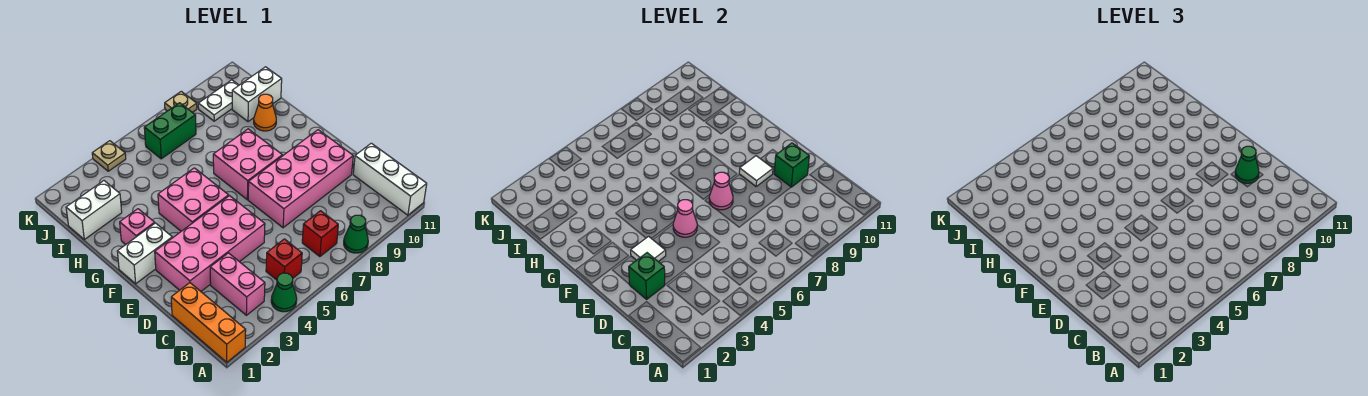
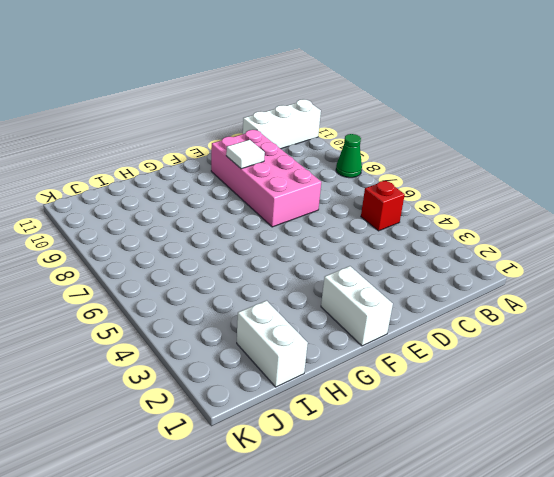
none -> orange 1x3 brick [171,283,246,362]
none -> green 1x1 cone [271,273,297,312]
none -> pink 1x2 brick [210,253,265,315]

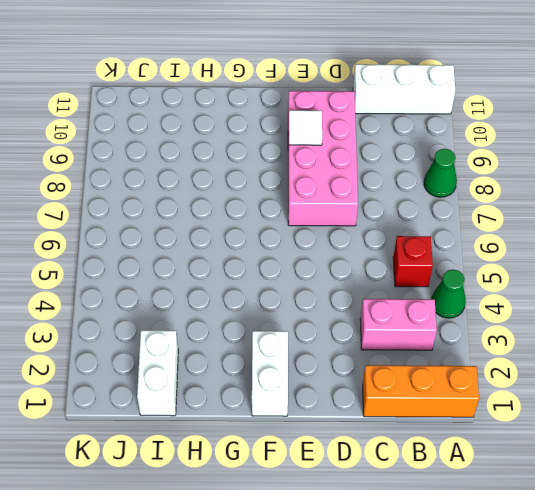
none -> red 1x1 brick [302,211,338,257]
none -> pink 2x4 brick [155,196,265,291]
none -> pink 2x2 brick [158,168,229,231]

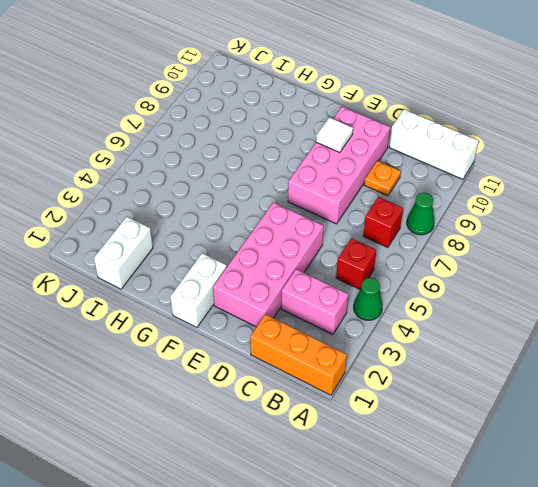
orange 1x1 plate [364,161,401,196] -> none
none -> pink 2x2 brick [158,168,229,231]
none -> pink 2x2 brick [213,129,282,200]
none -> pink 1x1 brick [120,209,155,244]

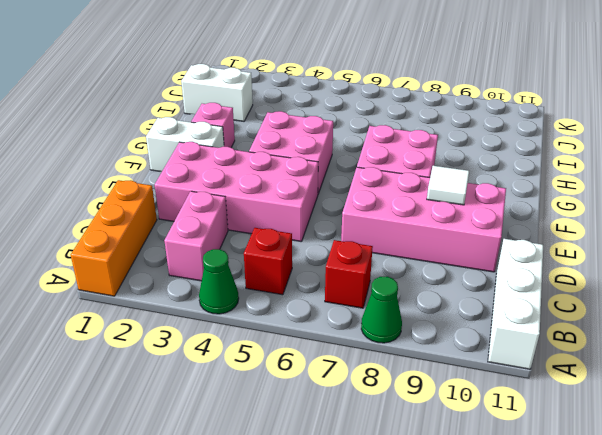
none -> orange 1x1 cone [254,94,276,131]
none -> white 1x2 brick [232,67,282,122]
none -> green 1x2 brick [144,103,196,159]

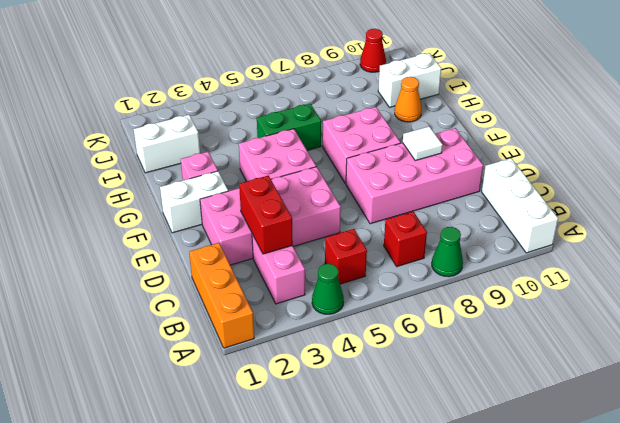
red 1x2 brick [239,176,293,254] -> none
green 1x2 brick [257,104,321,150] -> green 1x2 brick moved to [144,103,196,159]
red 1x1 cone [360,29,386,72] -> none
none -> white 1x2 plate [198,80,239,121]
none -> tan 1x1 plate [92,141,126,171]
none -> tan 1x1 plate [165,91,197,113]

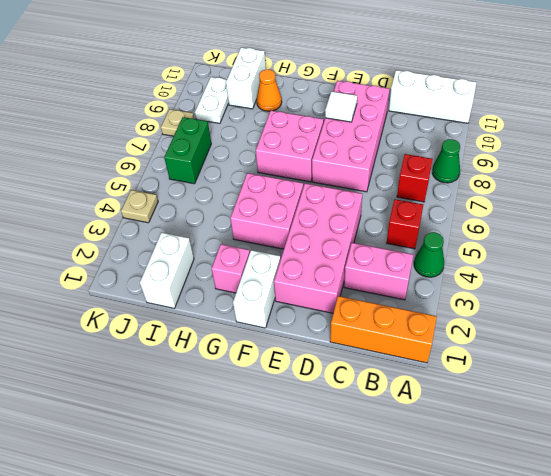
none -> green 1x1 brick [629,253,665,299]
none -> green 1x1 brick [774,143,809,187]
none -> white 1x1 tile [631,236,666,262]

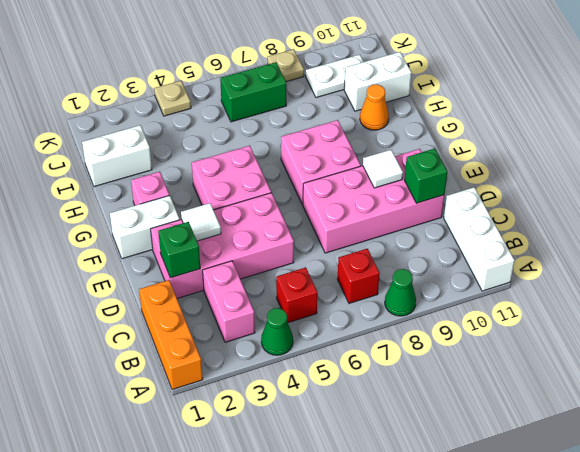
none -> pink 1x1 cone [673,200,697,237]
none -> pink 1x1 cone [709,172,733,210]
none -> green 1x1 cone [1235,146,1259,183]

